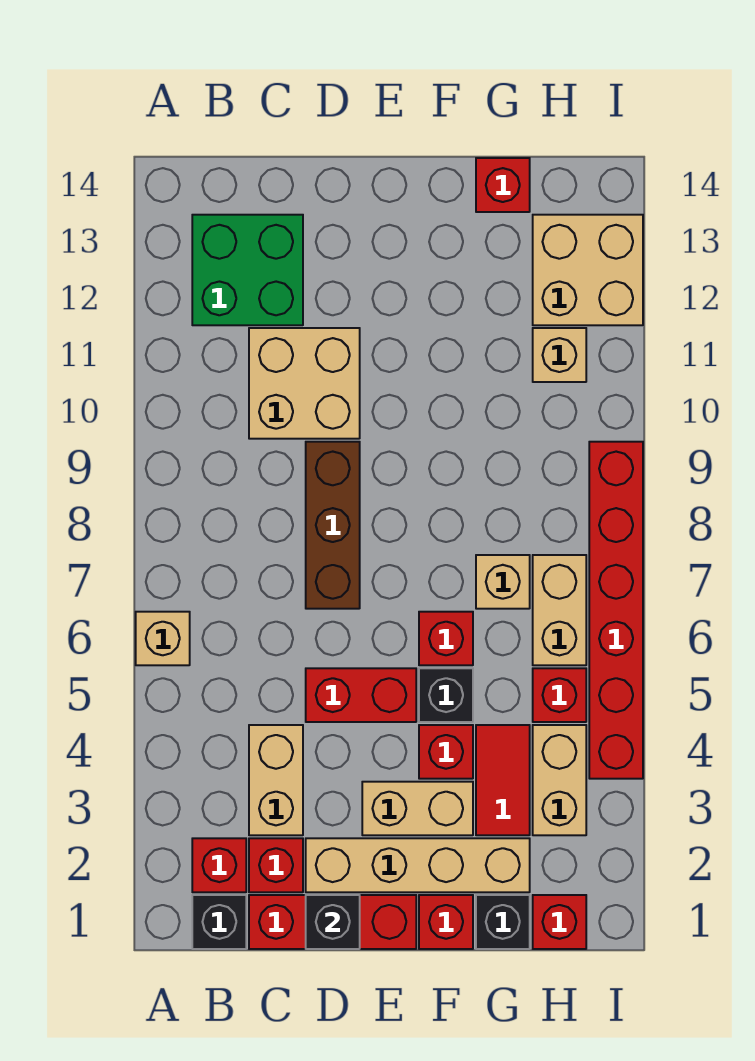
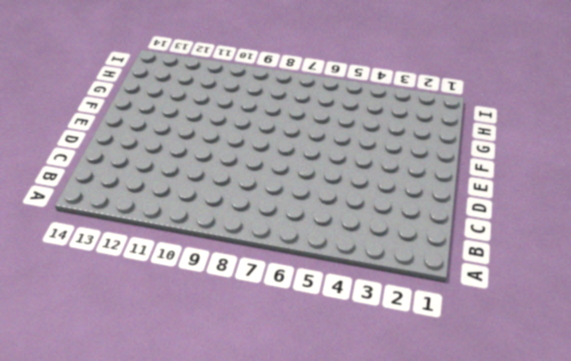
none -> tan 1x1 brick [136,612,190,665]
none -> black 1x1 brick [192,895,246,949]
none -> red 1x1 brick [192,838,246,892]

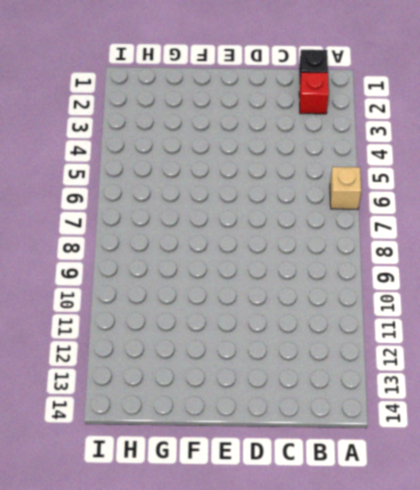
none -> green 2x2 brick [192,215,303,325]
none -> red 1x3 brick [249,895,416,949]
none -> red 1x1 brick [249,838,303,892]

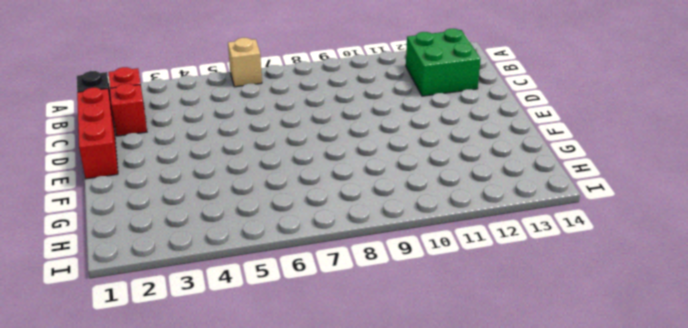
none -> tan 1x2 brick [249,725,303,835]
none -> tan 2x2 brick [249,328,360,439]
none -> tan 1x4 brick [306,838,530,892]

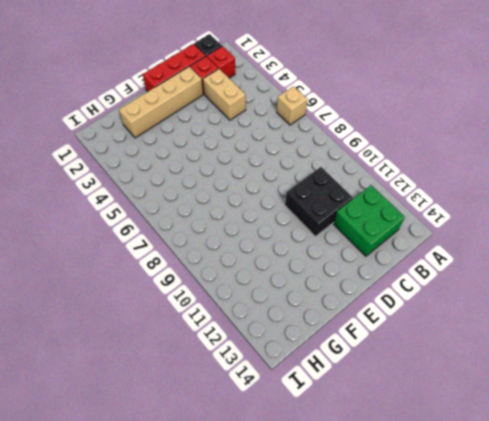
black 2x2 brick [285,167,353,236] -> tan 2x2 brick [249,328,360,439]
none -> red 1x2 brick [306,668,416,722]
none -> brown 1x3 brick [306,442,360,609]
none -> tan 1x2 brick [362,782,473,835]

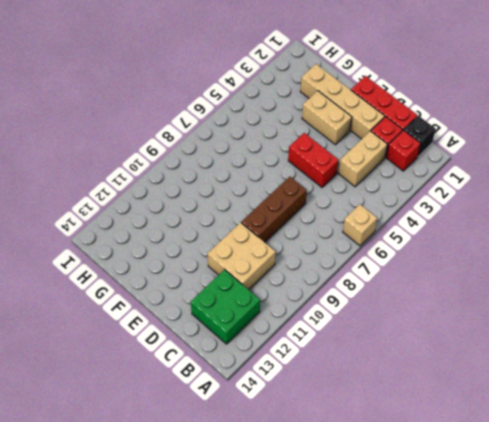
none -> red 1x1 brick [419,895,473,949]
none -> red 1x1 brick [419,725,473,779]
none -> black 1x1 brick [419,668,473,722]

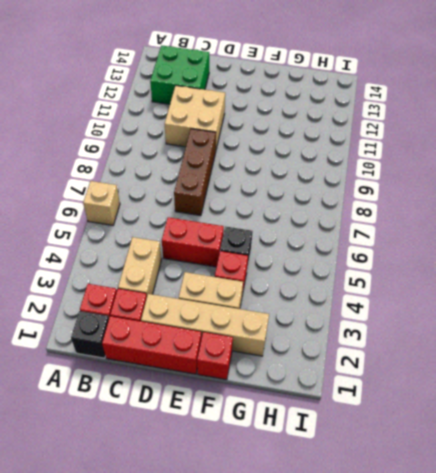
none -> red 1x1 brick [419,612,473,665]
none -> black 1x1 brick [476,895,530,949]
none -> red 1x2 tile [476,725,530,835]

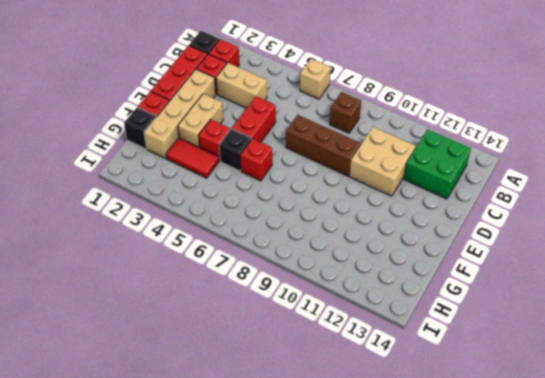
brown 1x1 brick [330,92,361,133] -> none
none -> tan 1x1 brick [476,555,530,609]
none -> red 1x1 brick [476,158,530,212]
none -> red 1x1 brick [533,895,586,949]

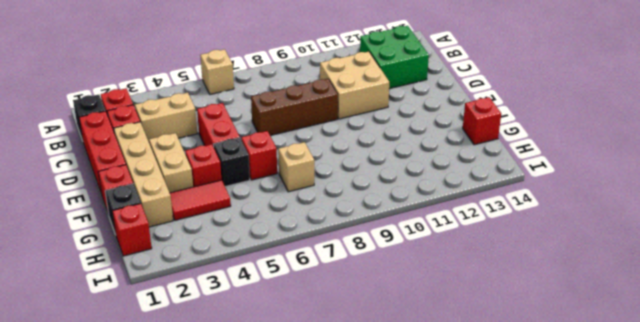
none -> tan 1x2 brick [533,725,586,835]
none -> red 1x1 brick [533,668,586,722]
none -> tan 1x2 brick [533,555,586,665]

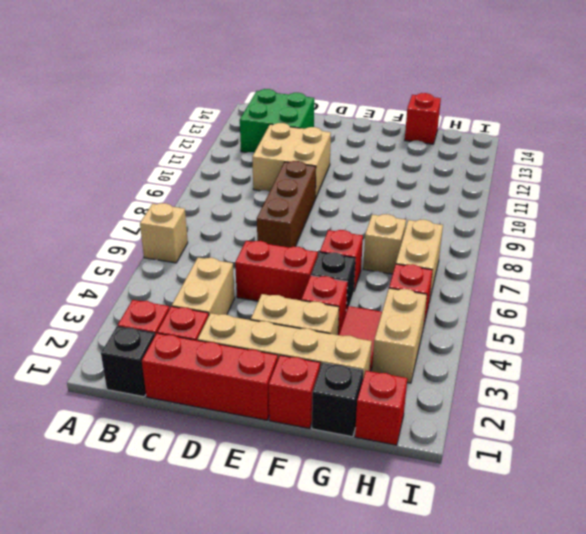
none -> tan 1x1 brick [533,328,586,382]
none -> tan 2x2 brick [533,215,643,325]
none -> red 1x6 brick [589,442,643,779]

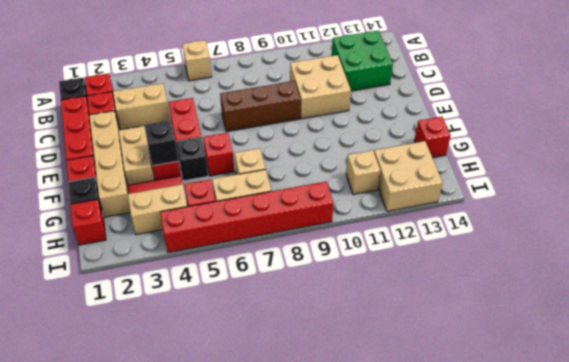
black 1x1 brick [145,120,178,166] -> black 1x1 brick moved to [306,895,360,949]

